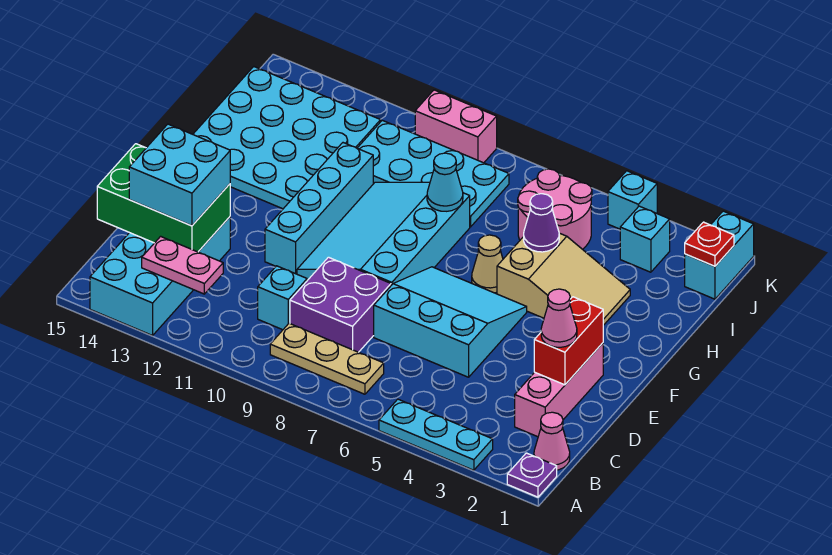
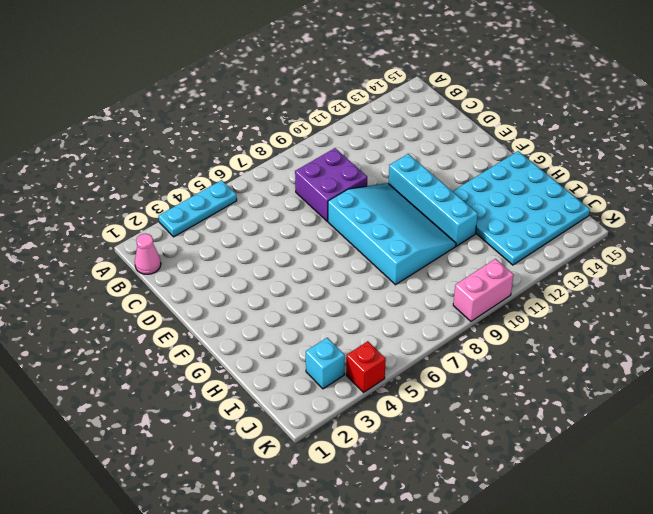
red 1x1 brick [346,341,386,392] -> cyan 1x1 brick [608,171,657,229]
none -> purple 1x1 plate [507,453,557,497]
none -> cyan 2x4 brick [90,217,230,335]
none -> tan 1x3 plate [270,323,384,394]

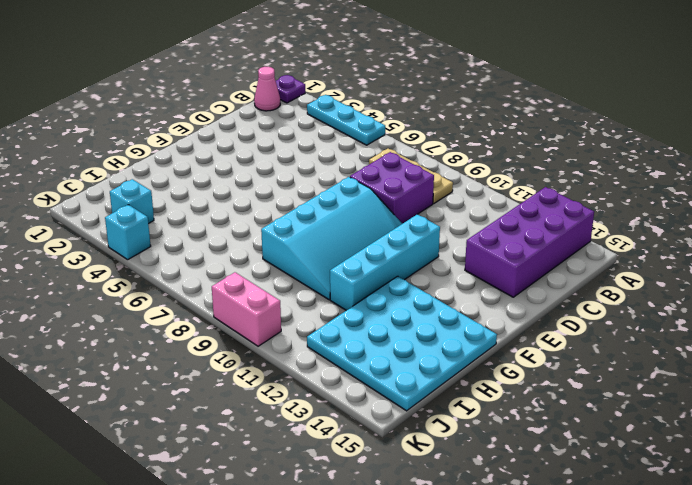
purple 2x4 brick [465,187,594,297] -> cyan 2x4 brick [90,217,230,335]
none -> pink 1x3 brick [515,343,603,437]
none -> cyan 1x1 brick [258,266,307,330]
none -> cyan 3x3 slope [374,267,527,377]

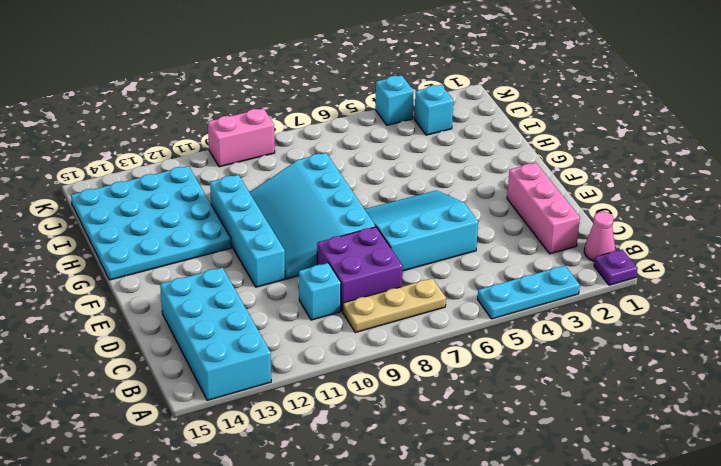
none -> tan 2x3 slope [497,233,630,325]
none -> tan 1x1 cone [472,235,503,293]
none -> pink 2x2 round brick [518,169,592,249]

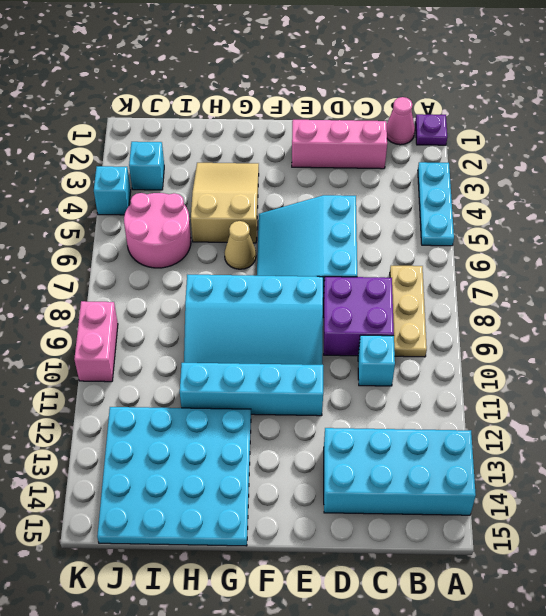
none -> cyan 2x4 plate [358,120,509,227]
none -> cyan 1x2 brick [685,211,754,299]
none -> pink 1x2 plate [142,236,223,294]

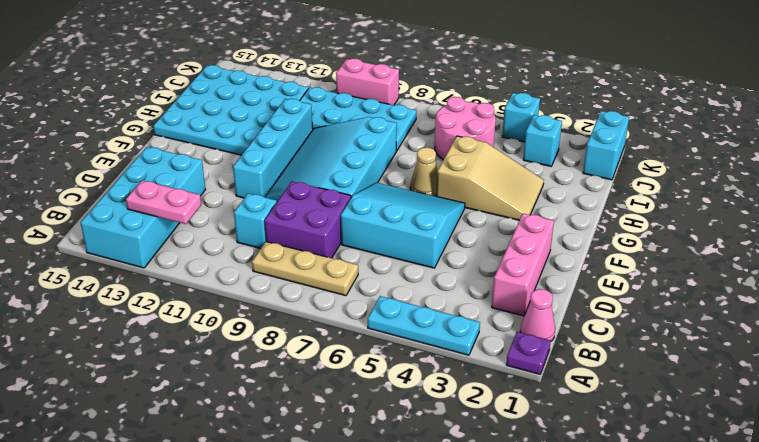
none -> green 2x3 brick [97,144,230,252]
none -> red 1x2 brick [534,297,603,385]
none -> purple 1x1 cone [524,194,559,252]

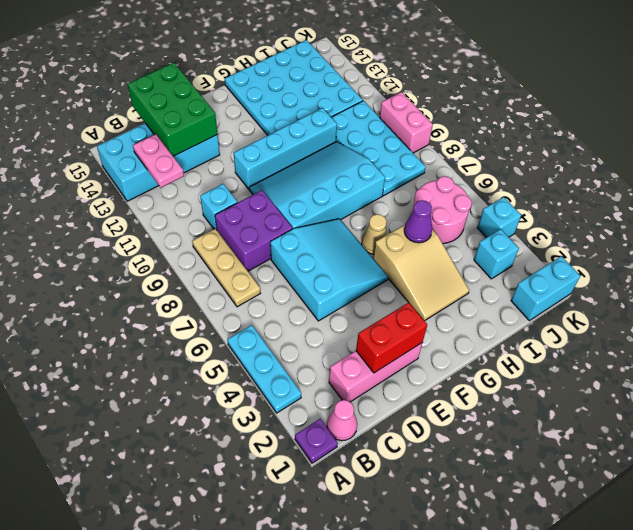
none -> cyan 1x1 cone [427,153,463,211]
none -> red 1x1 plate [685,222,734,266]
none -> cyan 2x2 brick [129,124,230,226]

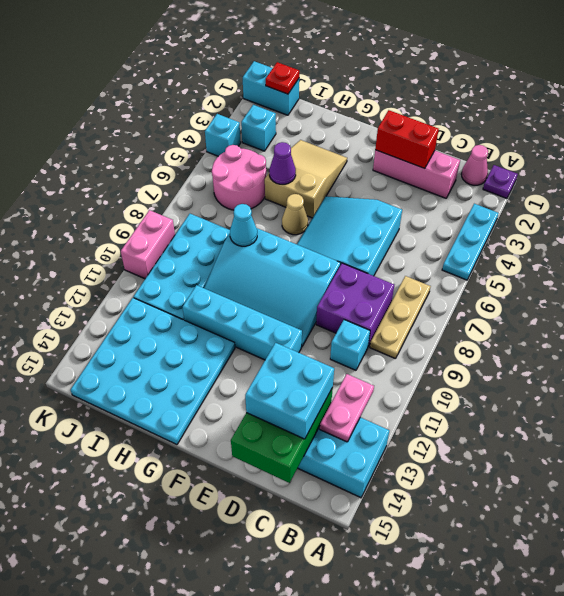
none -> pink 1x1 cone [541,289,577,347]

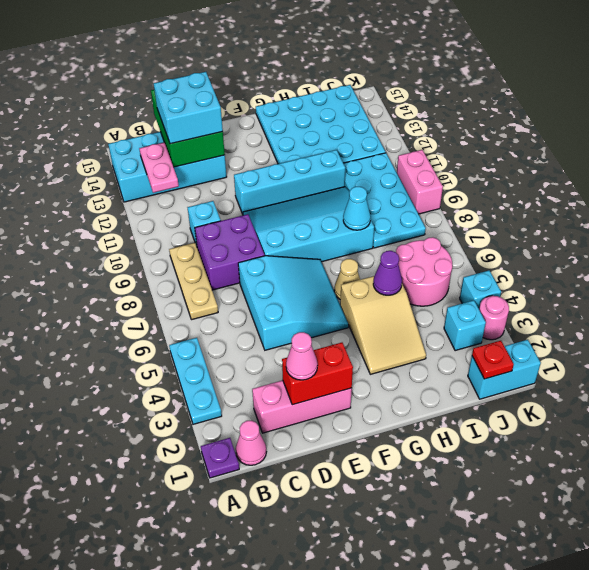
pink 1x1 round brick [479,296,509,340] -> none

